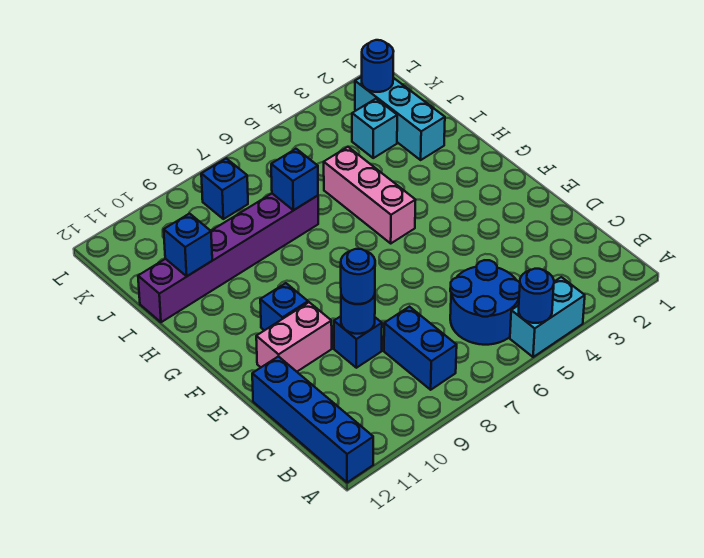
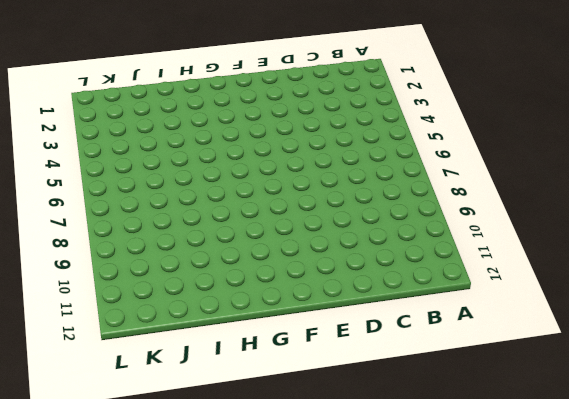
none -> cyan 1x2 brick [510,277,585,357]
none -> blue 1x4 brick [252,356,373,483]
none -> blue 2x2 round brick [450,260,520,345]

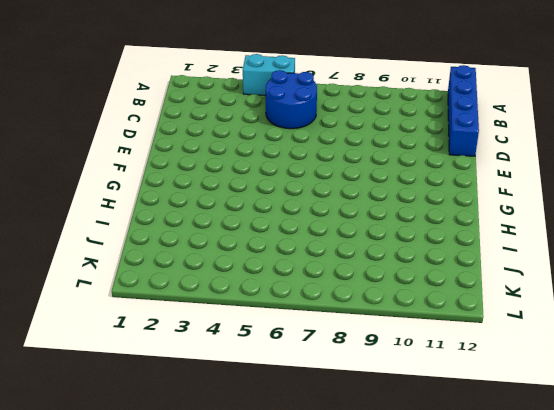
none -> blue 1x2 brick [384,307,457,390]
none -> blue 1x1 brick [334,316,382,368]
none -> pink 1x2 brick [256,302,332,372]

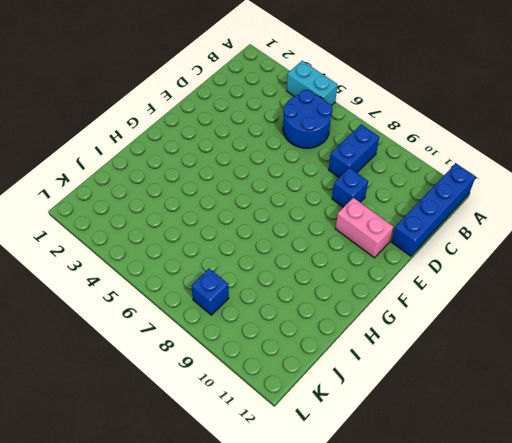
none -> blue 1x1 brick [260,283,308,331]
none -> pink 1x3 brick [324,147,415,243]
none -> cyan 1x3 brick [355,77,445,160]

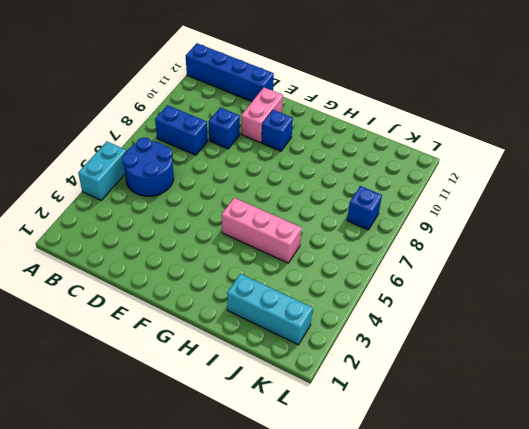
none -> purple 1x6 brick [138,194,318,322]
none -> cyan 1x1 brick [352,99,397,158]
none -> blue 1x1 round brick [519,269,554,323]

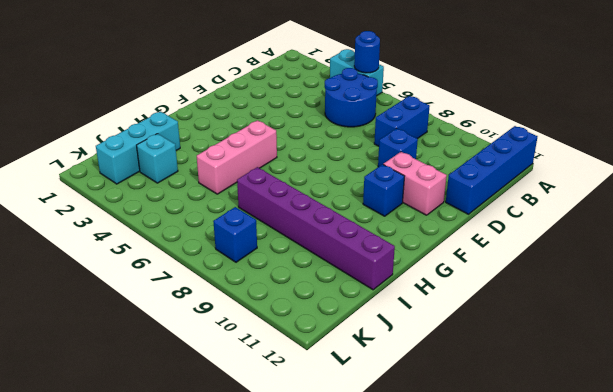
none -> blue 1x1 round brick [341,295,375,334]
none -> blue 1x1 brick [271,149,318,210]
none -> blue 1x1 brick [164,213,212,276]

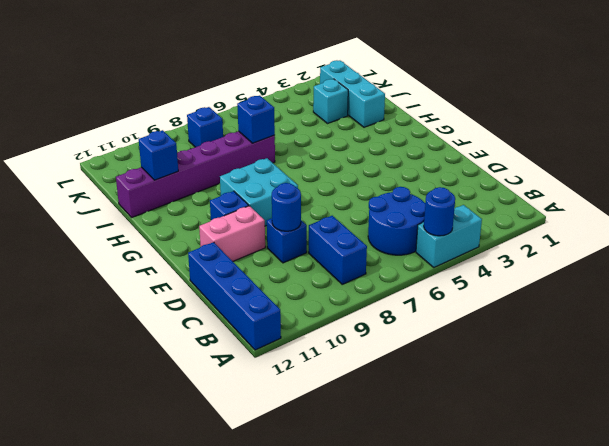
cyan 2x2 brick [220,158,298,226] -> none
none -> pink 1x3 brick [324,147,415,243]
none -> blue 1x1 round brick [362,40,394,92]
none -> blue 1x1 round brick [341,249,375,304]

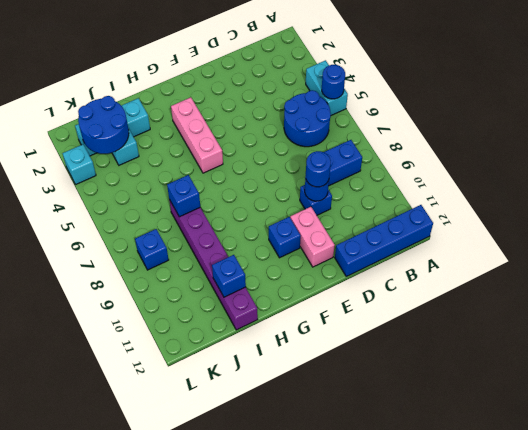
pink 1x3 brick [171,97,223,173] -> pink 1x3 brick turned to [324,147,415,243]
blue 2x2 round brick [78,96,129,154] -> blue 1x1 round brick [362,40,394,92]
cyan 1x1 brick [62,144,96,184] -> none

